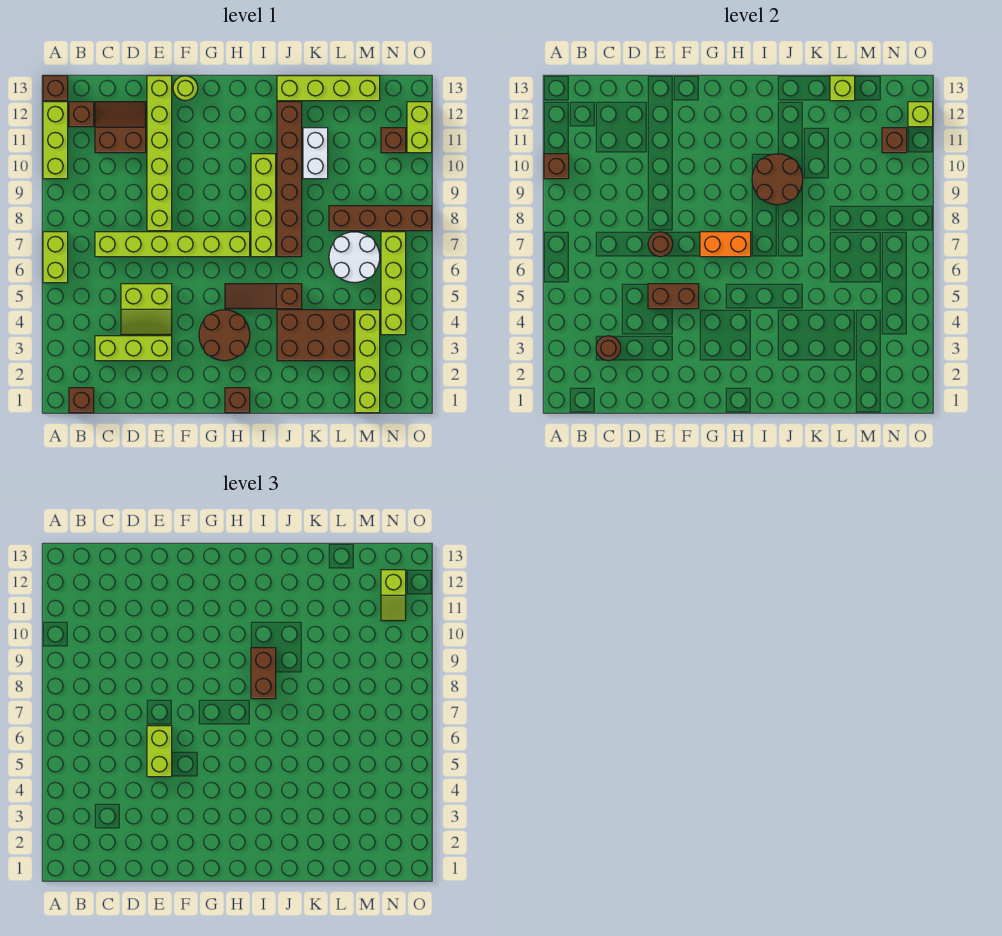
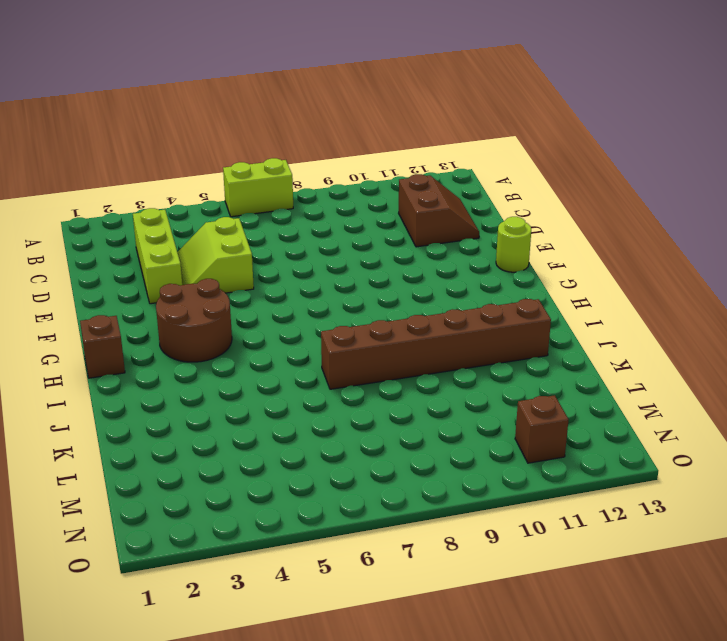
none -> lime 1x3 brick [43,102,68,179]
none -> brown 1x1 brick [43,76,68,101]
none -> brown 1x1 brick [69,388,94,413]
none -> brown 1x1 brick [69,102,94,127]

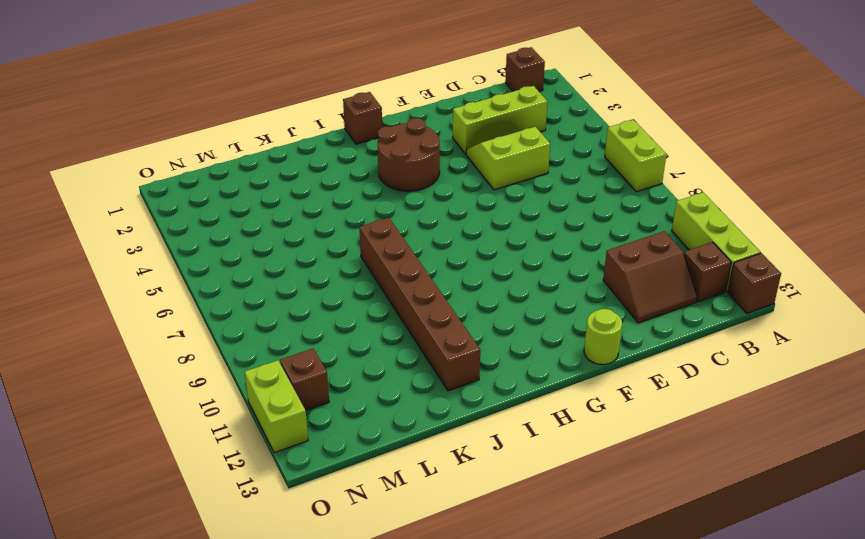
none -> lime 1x6 brick [95,232,250,257]
none -> lime 1x6 brick [147,76,172,231]
none -> brown 1x3 slope [225,284,302,309]
none -> lime 1x4 brick [251,154,276,257]

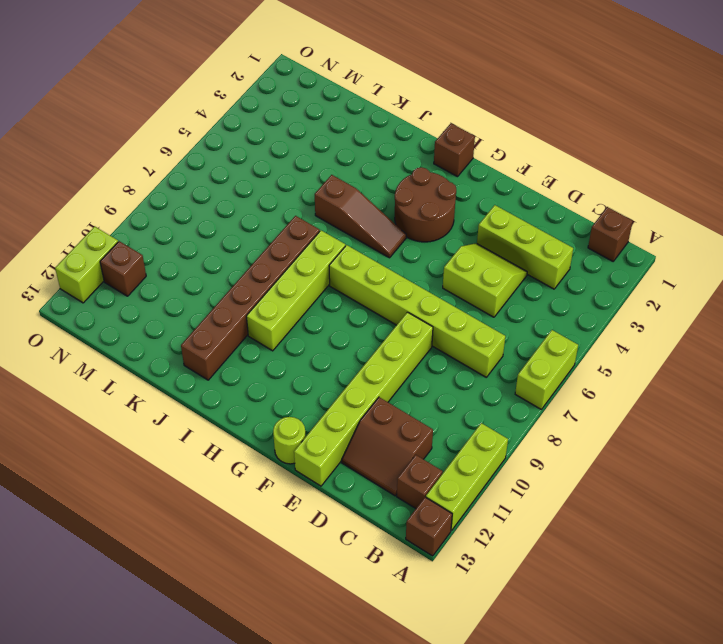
none -> brown 2x3 brick [277,310,354,361]
none -> lime 1x4 brick [277,76,380,101]
none -> white 1x2 brick [303,128,328,179]
none -> white 2x2 round brick [329,232,380,283]

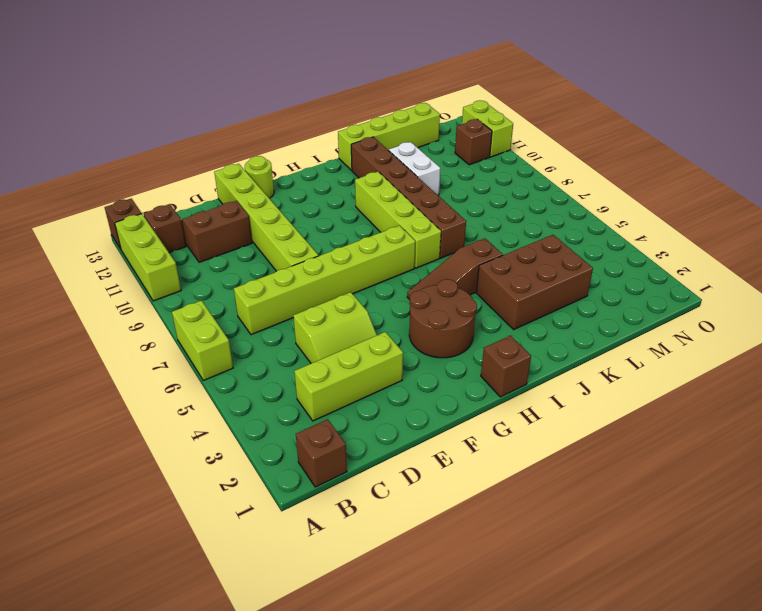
none -> white 2x2 round brick [329,232,380,283]
none -> brown 1x4 brick [329,206,432,231]
none -> lime 1x4 brick [355,310,380,413]
none -> lime 1x4 brick [381,232,406,335]

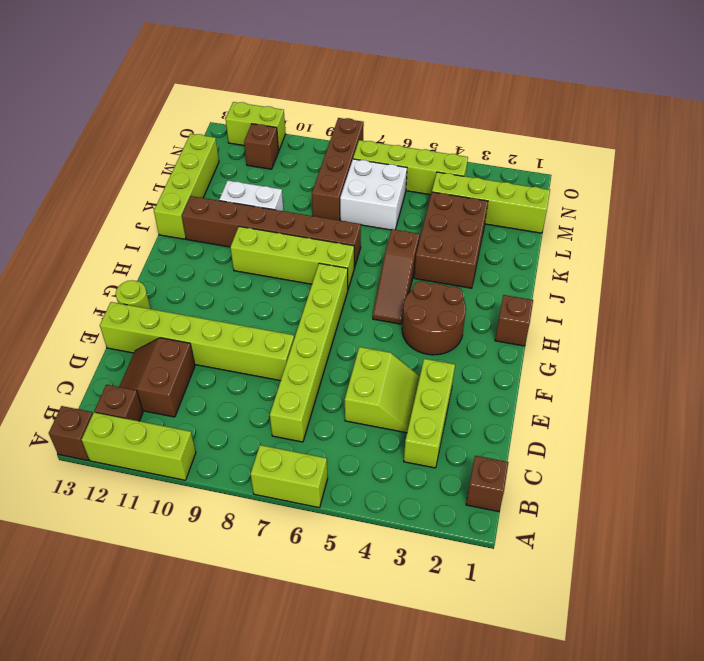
white 2x2 brick [340,159,407,230] -> white 2x2 round brick [329,232,380,283]
none -> brown 1x1 brick [544,154,569,179]
none -> brown 1x1 round brick [596,336,621,361]
none -> brown 1x2 brick [648,284,699,309]
none -> brown 1x1 round brick [648,232,673,257]

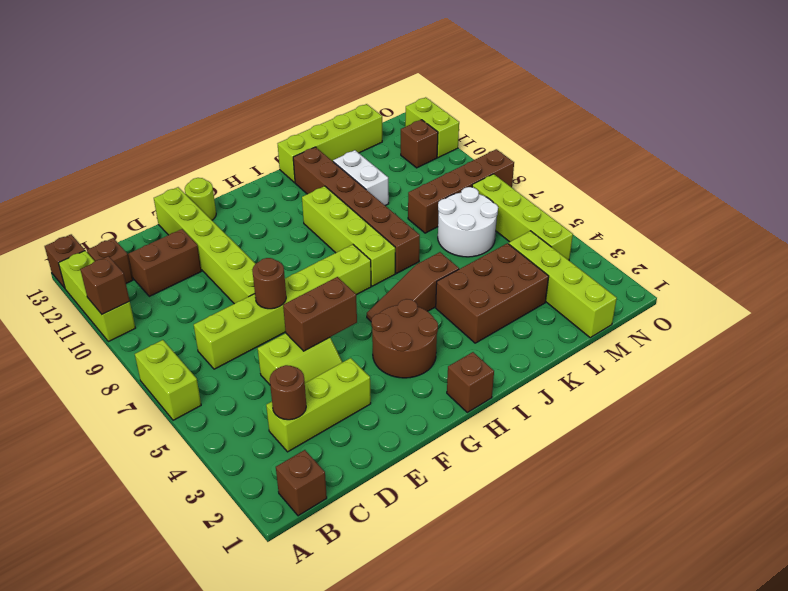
none -> orange 1x2 brick [700,232,751,257]
none -> brown 2x2 round brick [752,154,803,205]
none -> lime 1x1 brick [830,76,855,101]
none -> brown 1x1 brick [882,128,907,153]

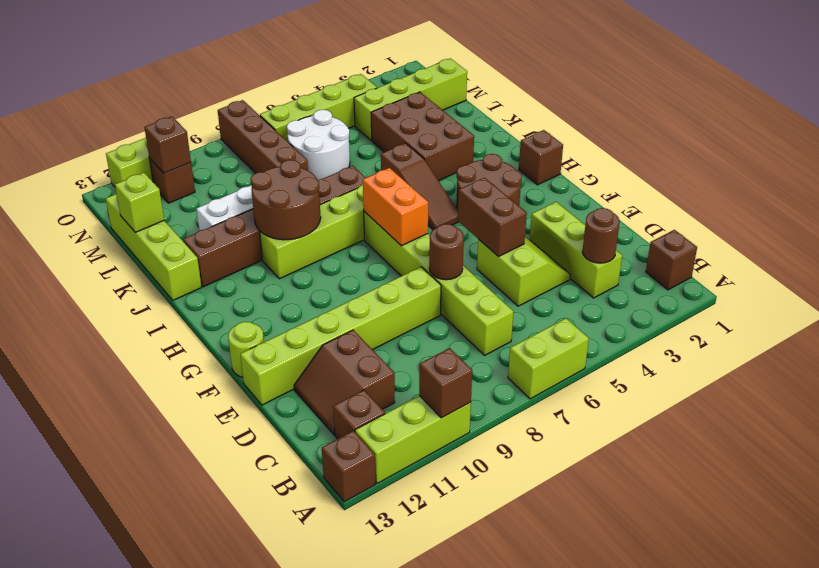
none -> lime 1x1 brick [908,102,933,127]
none -> lime 1x2 brick [147,726,172,777]
none -> brown 1x2 brick [251,648,276,699]
none -> lime 1x2 slope [381,570,406,621]

